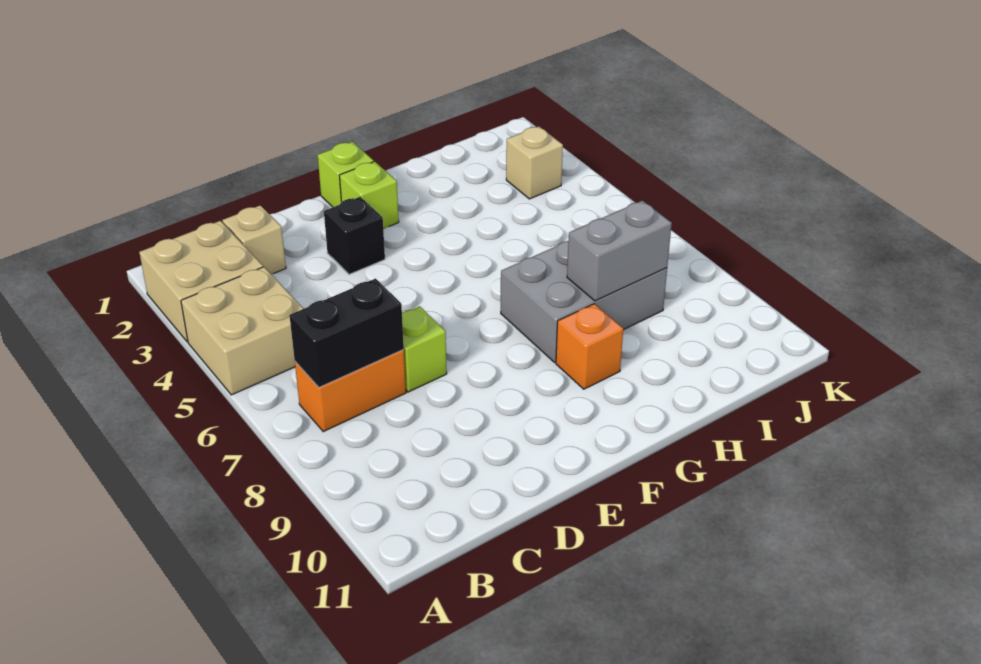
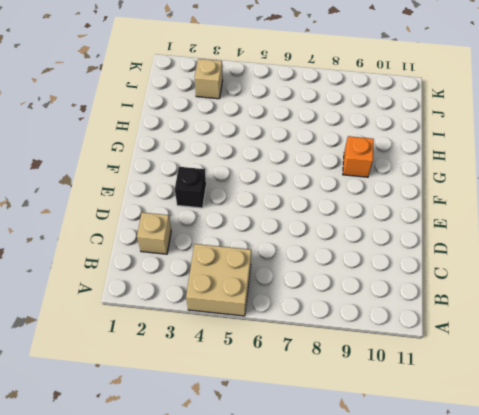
none -> tan 2x2 brick [139,221,263,342]
none -> orange 1x2 brick [295,349,406,432]
none -> lime 1x1 brick [402,306,447,392]

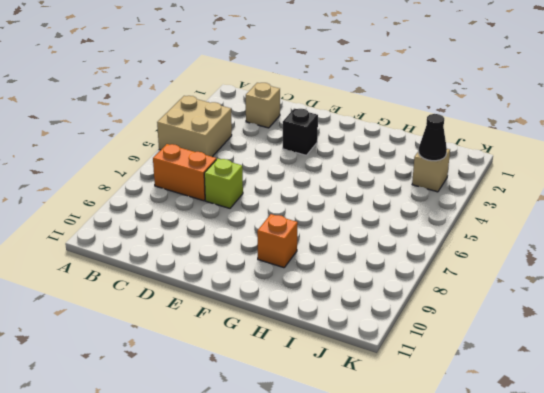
black 1x1 cone [419,114,447,161] -> none
none -> tan 2x2 brick [139,221,263,342]
none -> lime 1x1 brick [318,142,374,207]
none -> lime 1x1 brick [339,161,399,229]

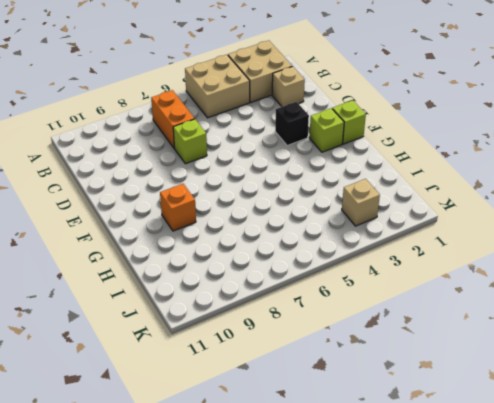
none -> grey 2x3 brick [501,241,667,362]
none -> black 1x2 brick [289,279,404,387]
none -> grey 1x2 brick [567,201,672,301]

